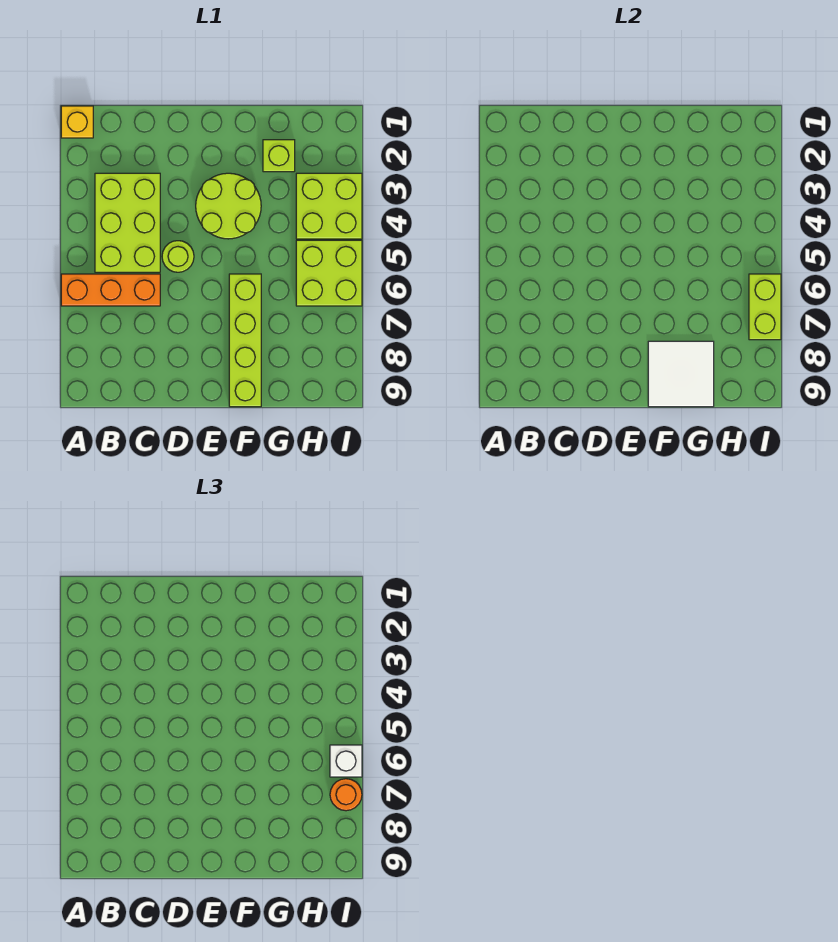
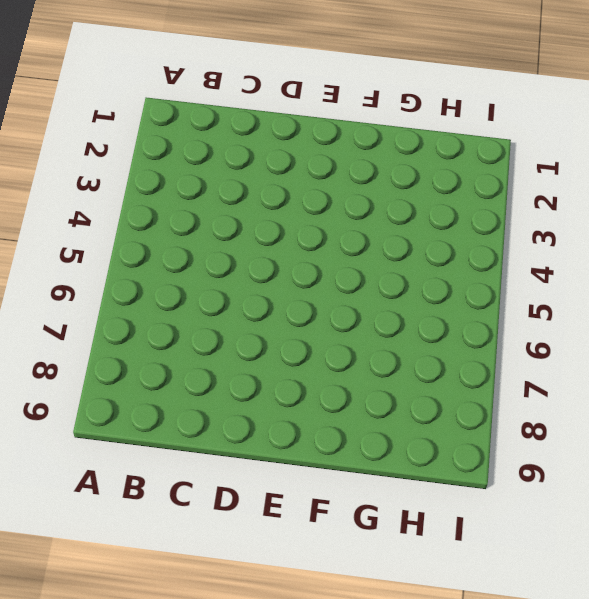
none -> yellow 1x1 brick [61,106,93,138]
none -> orange 1x3 brick [61,274,160,306]
none -> lime 2x3 brick [95,173,160,272]

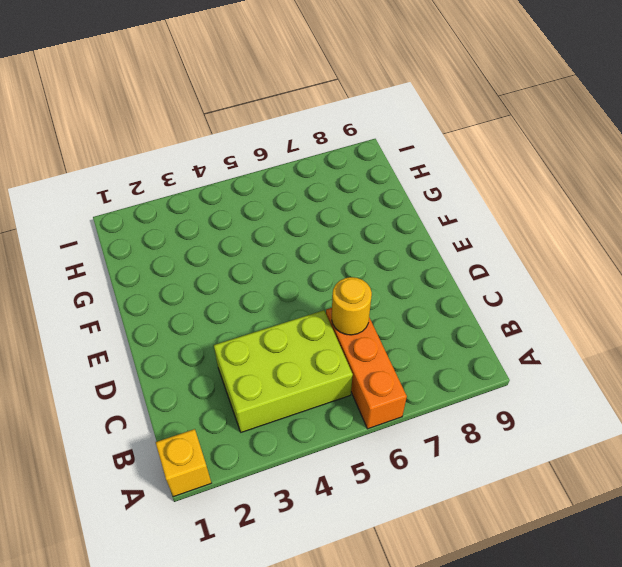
yellow 1x1 round brick [332,277,372,335] -> none
none -> lime 1x1 round brick [162,241,194,272]
none -> lime 2x2 round brick [196,173,261,239]
none -> lime 1x4 brick [229,274,261,407]

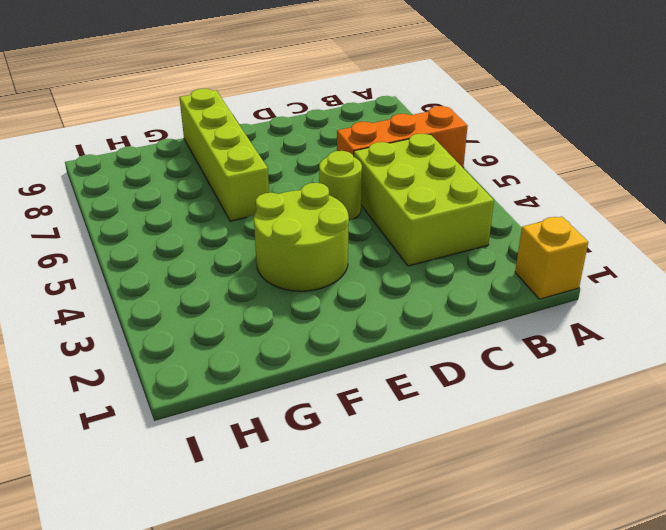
none -> lime 1x1 brick [263,140,295,172]
none -> lime 2x2 brick [296,173,362,239]
none -> lime 2x2 brick [296,240,362,306]

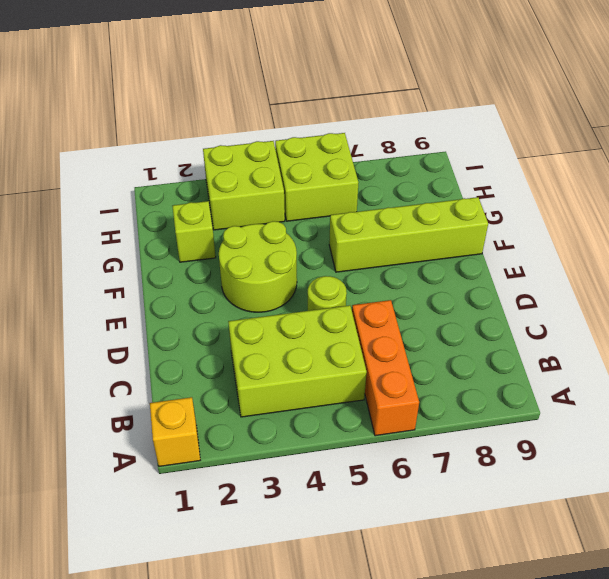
none -> white 2x2 tile [648,341,714,407]
none -> lime 1x2 brick [749,274,781,340]
none -> white 1x1 brick [330,745,362,777]

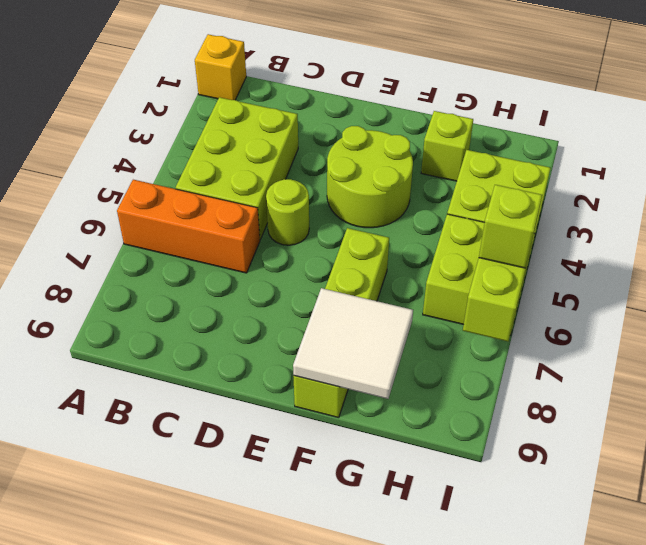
lime 1x1 brick [479,185,542,268] -> white 1x1 brick [330,745,362,777]
none -> orange 1x1 round brick [330,779,362,811]

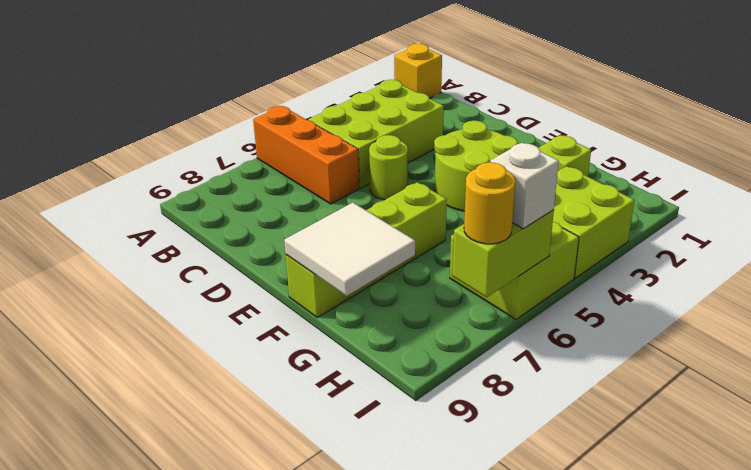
yellow 1x1 round brick [464,162,515,244] -> orange 1x1 round brick [330,779,362,811]

